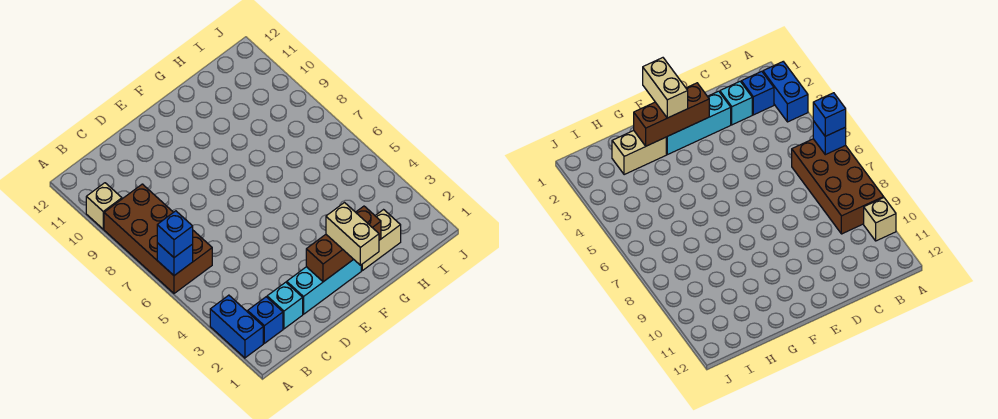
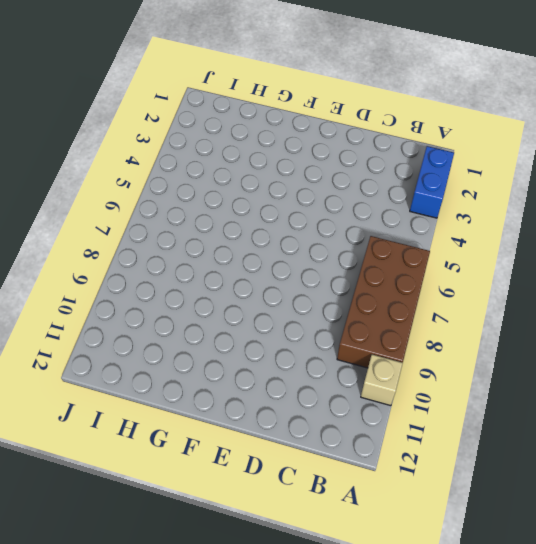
none -> blue 1x1 brick [248,297,283,343]
none -> cyan 1x1 brick [267,282,303,329]

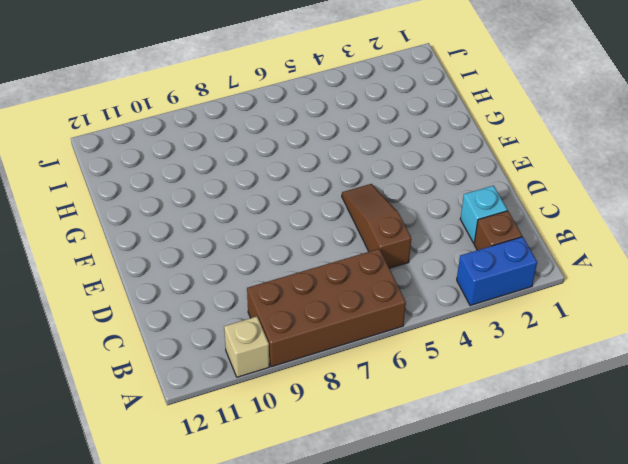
brown 1x1 brick [474,211,522,250] -> blue 1x1 brick [248,297,283,343]
brown 1x3 slope [342,184,411,268] -> none
none -> cyan 1x3 brick [287,259,361,314]
none -> tan 1x2 brick [361,210,401,271]

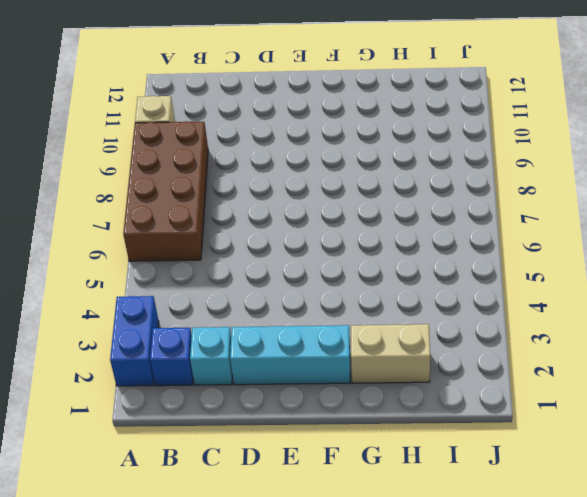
none -> blue 1x1 brick [157,243,193,276]
none -> brown 1x3 brick [306,206,381,282]

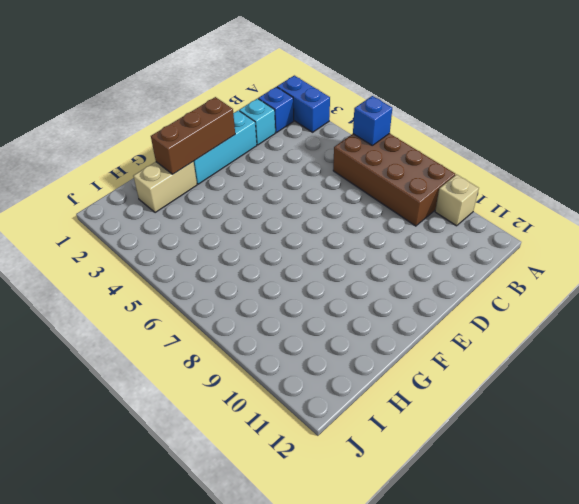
none -> blue 1x1 brick [157,211,193,257]
none -> tan 1x2 brick [326,203,379,265]

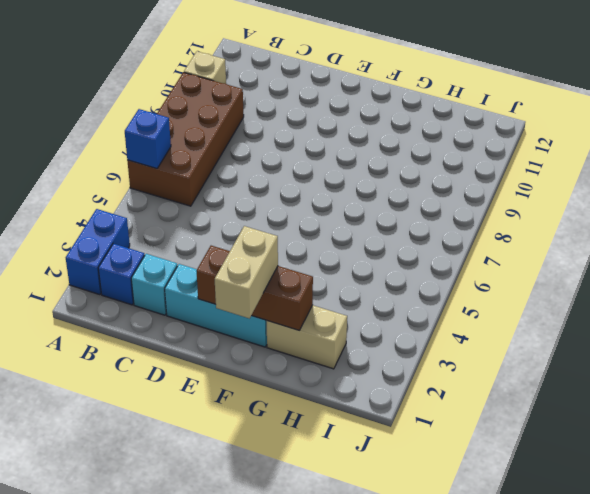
none -> blue 1x1 brick [157,211,193,257]

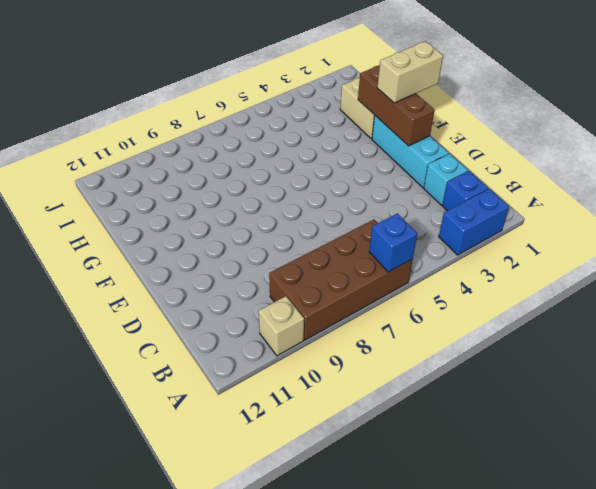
none -> blue 1x1 brick [157,211,193,257]

